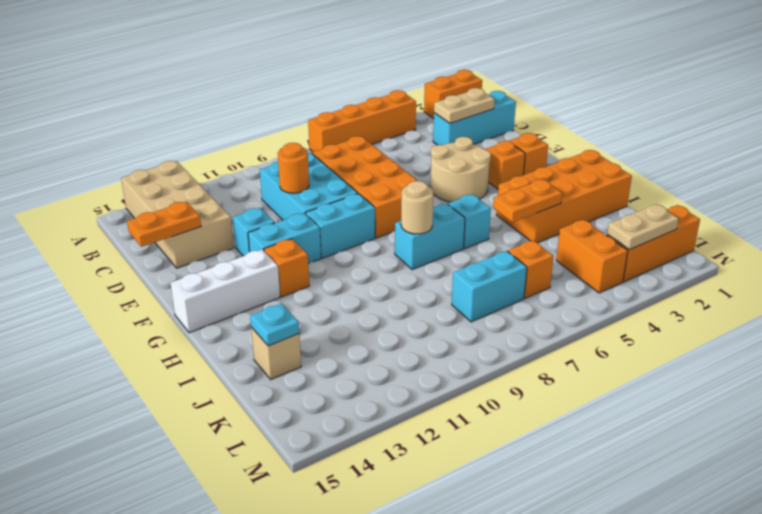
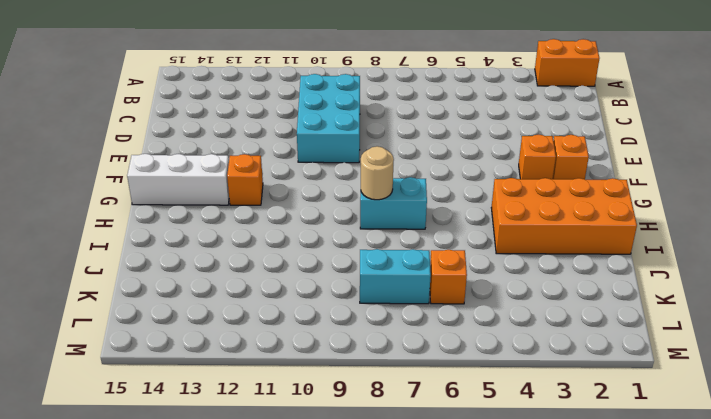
none -> orange 1x4 brick [308,90,416,152]
none -> tan 2x4 brick [121,161,234,268]
none -> cyan 1x3 brick [433,91,516,145]

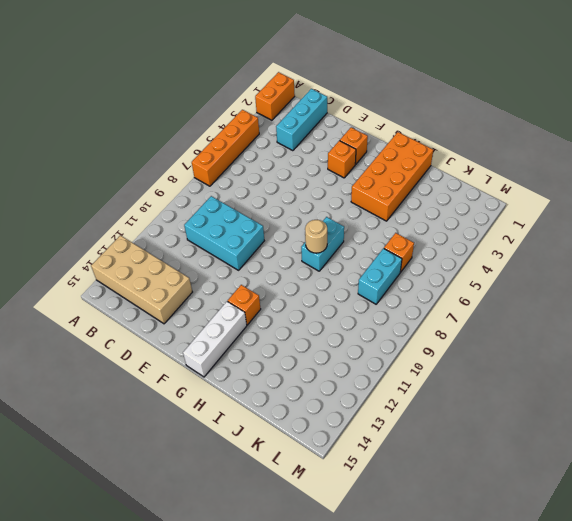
none -> orange 2x4 brick [312,136,418,238]
none -> tan 2x2 round brick [430,137,491,202]
none -> cyan 1x1 brick [233,208,275,256]

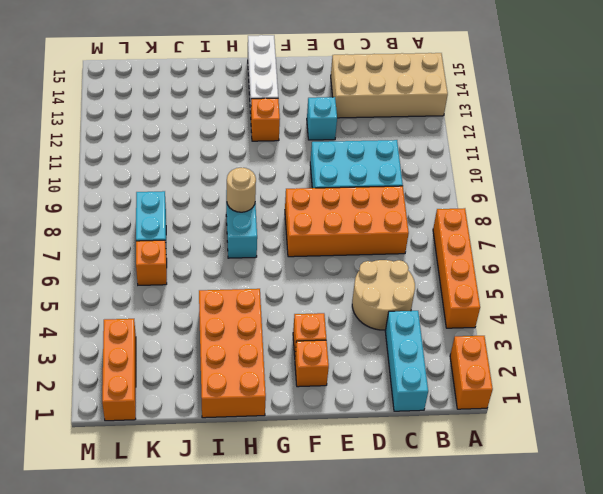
tan 2x2 round brick [352,260,415,330] -> tan 2x2 round brick moved to [430,137,491,202]
none -> cyan 1x2 brick [306,194,375,258]
none -> cyan 1x2 brick [248,213,321,264]
none -> cyan 1x1 brick [448,194,491,248]

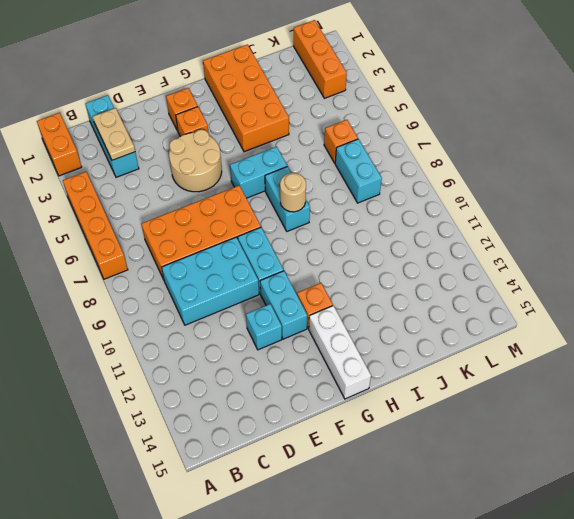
cyan 1x2 brick [230,147,287,198] -> cyan 1x1 brick [448,194,491,248]
none -> tan 2x4 brick [121,161,234,268]
none -> tan 1x1 brick [251,327,301,379]
none -> orange 1x2 brick [556,219,628,293]

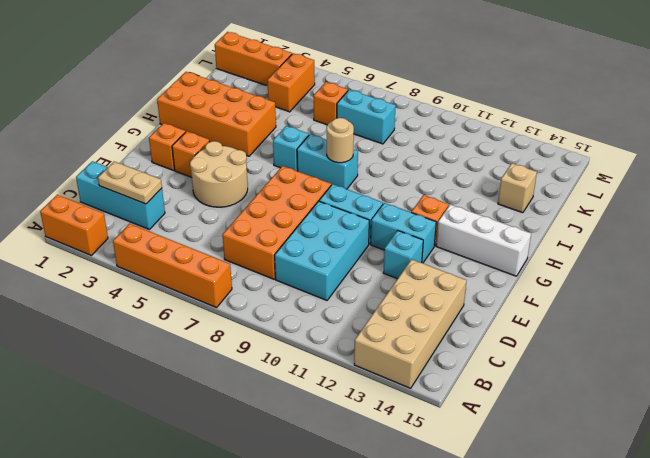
none -> orange 1x1 round brick [278,143,309,193]
none -> orange 1x2 plate [127,201,201,247]
none -> orange 1x2 plate [493,179,562,222]

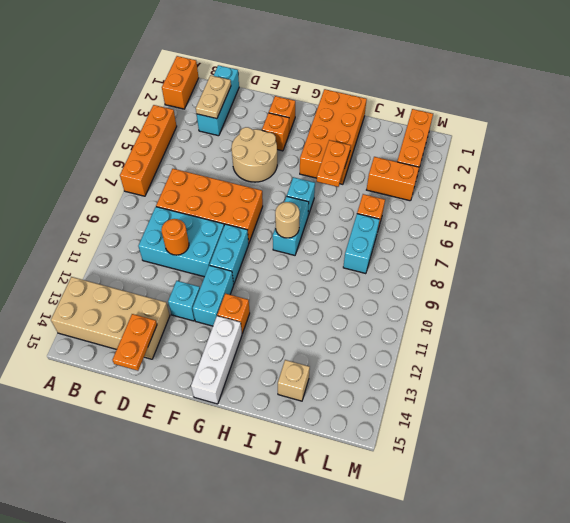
none -> cyan 1x1 plate [250,304,299,346]
none -> tan 1x2 plate [607,204,679,250]

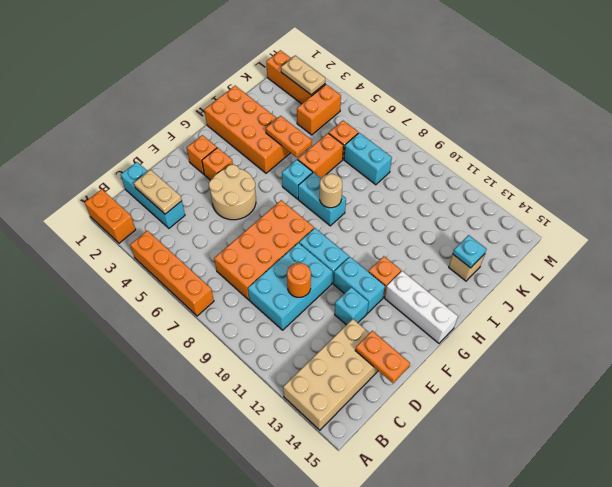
orange 1x2 brick [298,133,343,178] -> none

